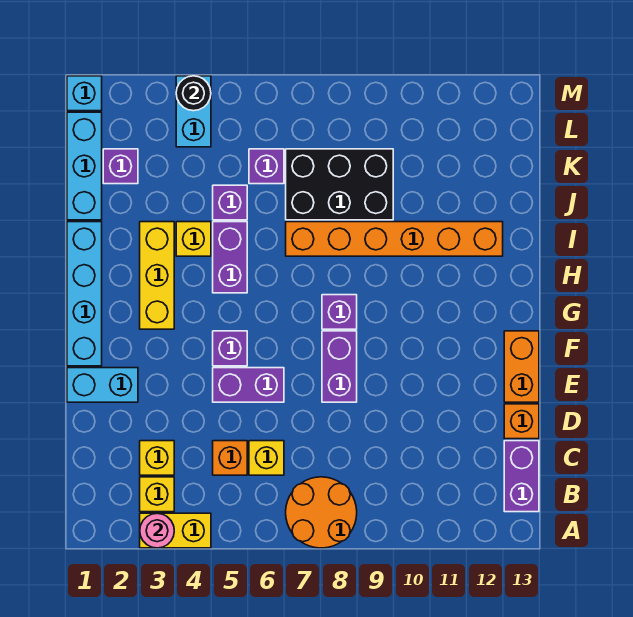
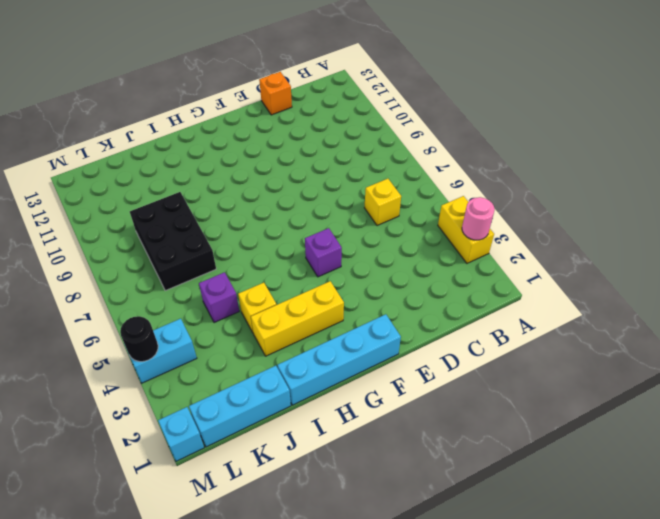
none -> orange 2x2 round brick [286,477,357,548]
none -> yellow 1x1 brick [140,477,174,512]
none -> purple 1x2 brick [504,441,539,512]

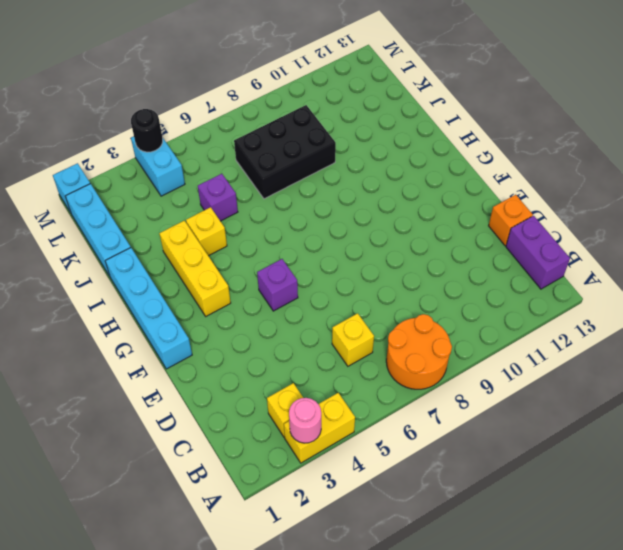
none -> yellow 1x1 brick [140,441,174,475]
none -> orange 1x1 brick [213,441,247,475]
none -> cyan 1x2 brick [67,368,138,402]

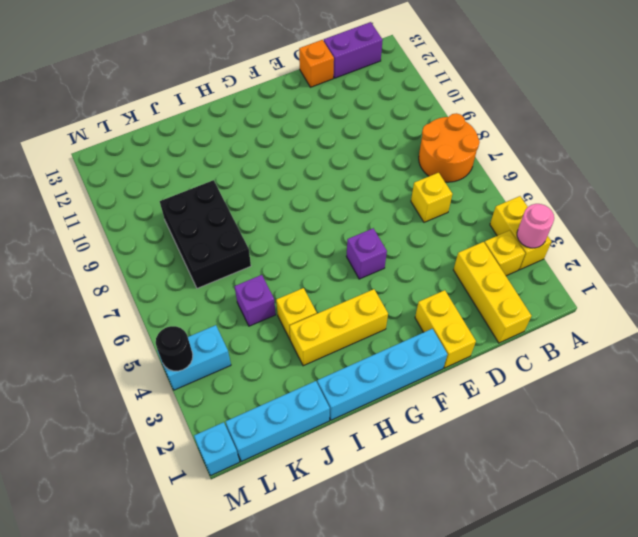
yellow 1x3 brick [454,242,532,343] -> yellow 1x1 brick [140,441,174,475]
yellow 1x2 brick [415,290,476,368] -> cyan 1x2 brick [67,368,138,402]
none -> orange 1x1 brick [213,441,247,475]
none -> purple 1x2 brick [213,368,284,402]
none -> purple 1x2 brick [322,331,357,402]

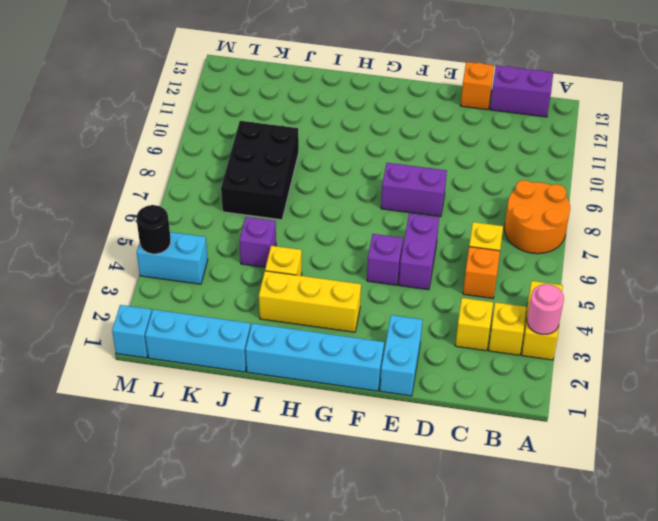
none -> orange 1x2 brick [504,331,539,402]
none -> purple 1x1 brick [322,295,357,329]
none -> purple 1x2 brick [213,222,247,293]

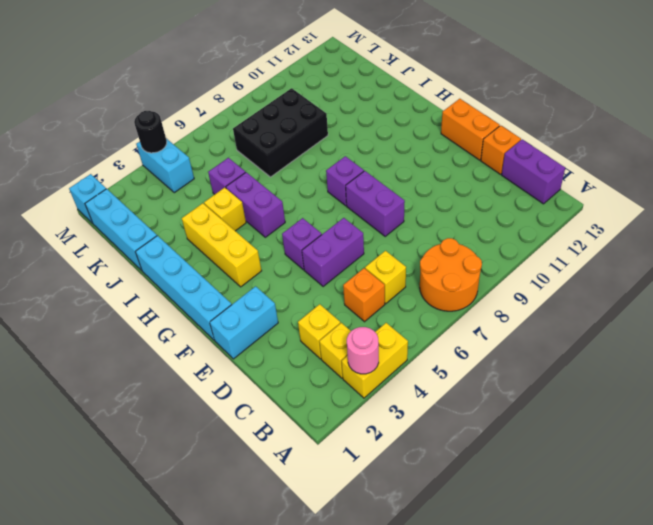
none -> orange 1x6 brick [286,222,503,256]
none -> purple 1x1 brick [103,149,138,184]
none -> purple 1x1 brick [249,149,284,184]

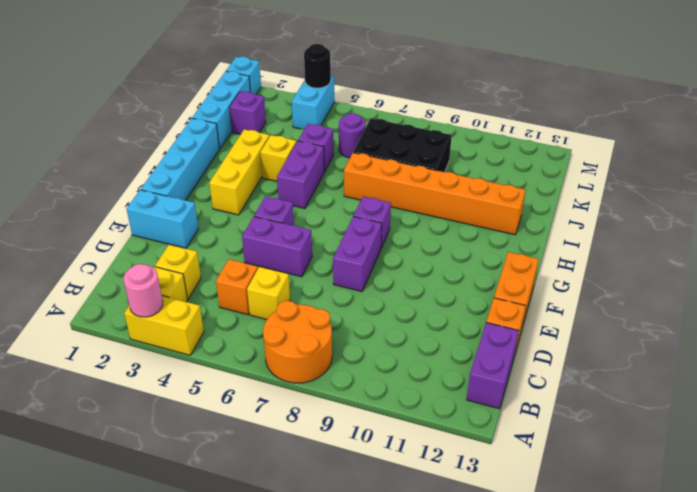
purple 1x1 round brick [339,113,366,158] -> purple 1x1 brick [249,149,284,184]

